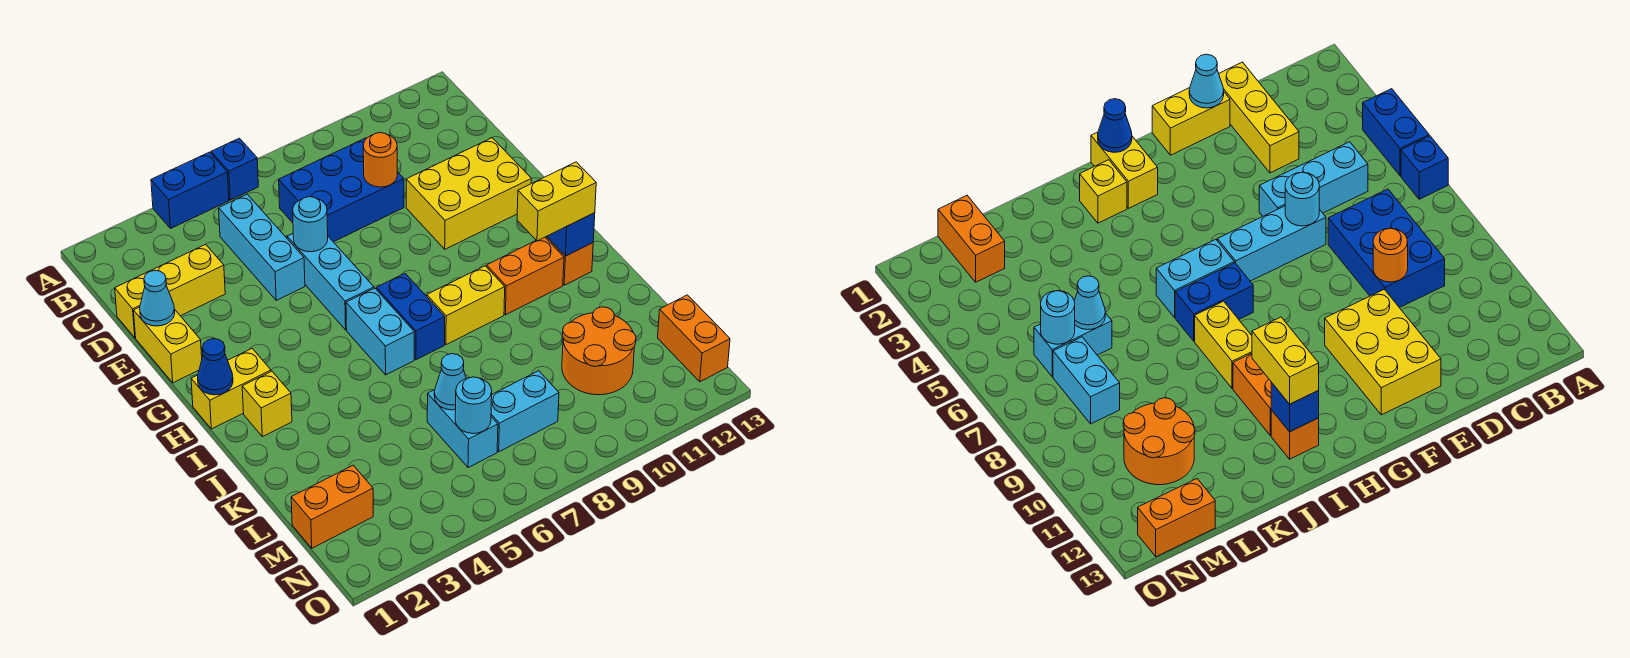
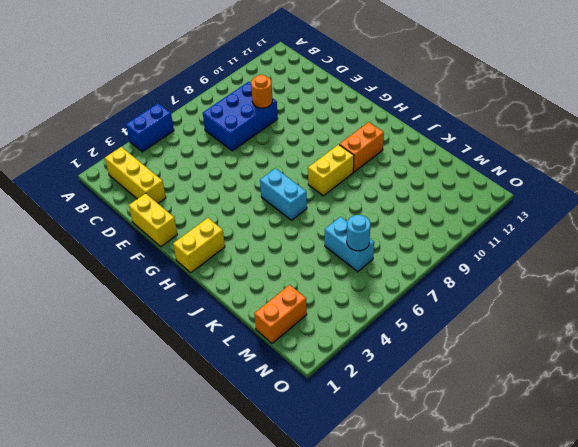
yellow 1x3 brick [105,147,166,203] -> yellow 1x3 brick turned to [115,244,225,338]
none -> blue 1x1 brick [211,138,258,200]
none -> cyan 1x3 brick [219,194,305,300]
none -> cyan 1x3 brick [287,234,374,330]

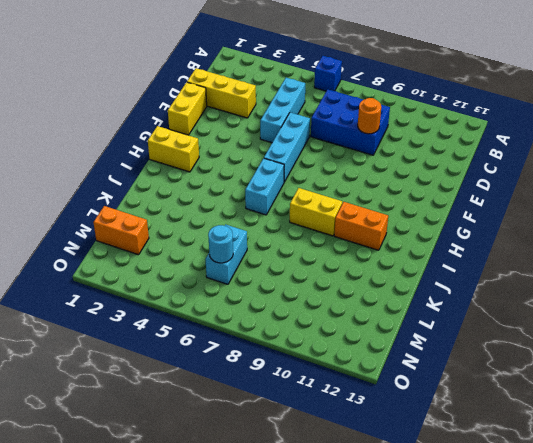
none -> blue 1x2 brick [151,152,229,229]
none -> yellow 2x3 brick [406,138,531,249]
none -> blue 1x2 brick [376,273,445,360]

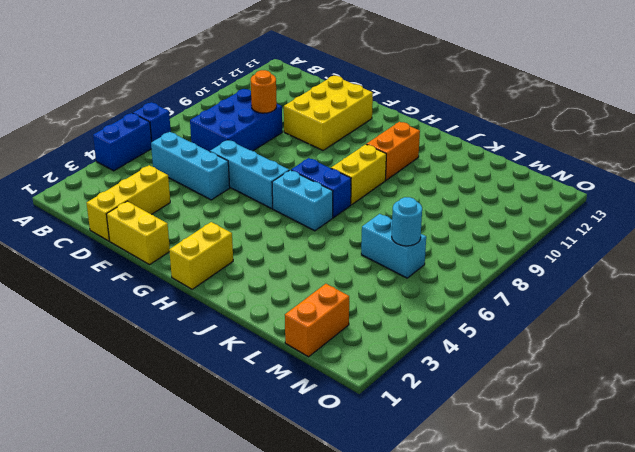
none -> yellow 1x1 brick [242,371,292,437]
none -> orange 1x1 brick [546,237,593,285]
none -> orange 2x2 round brick [562,307,636,395]

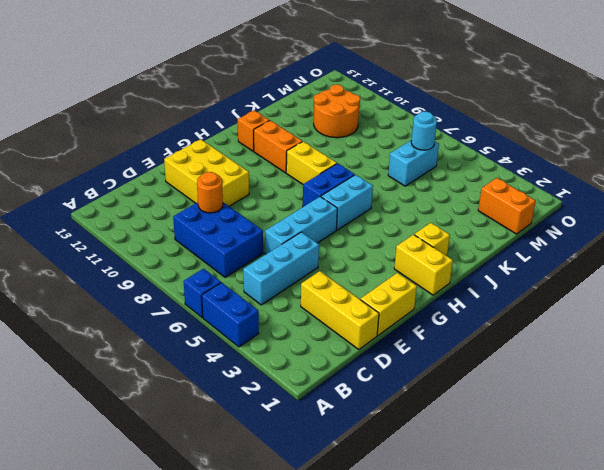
none -> cyan 1x2 brick [491,371,559,452]
none -> orange 1x2 brick [658,295,730,382]
none -> cyan 1x1 cone [140,271,175,326]

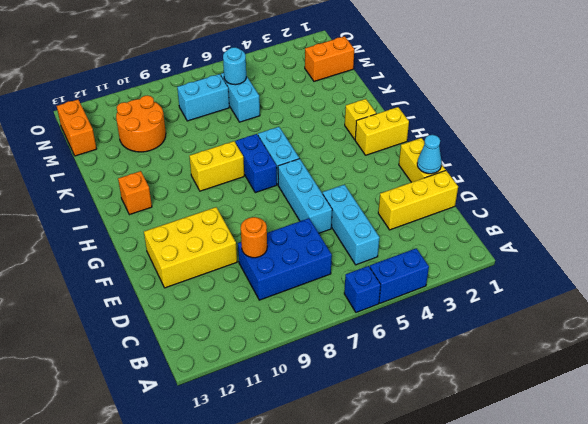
none -> orange 1x2 brick [487,237,564,315]
none -> cyan 1x1 round brick [293,197,328,252]
none -> blue 1x1 cone [198,339,233,395]

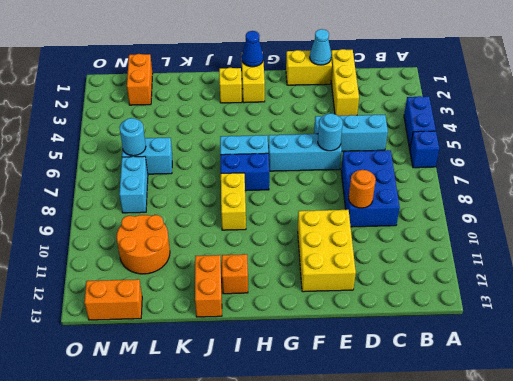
orange 1x2 brick [195,255,222,317] -> orange 1x2 brick moved to [487,237,564,315]
none -> blue 1x1 brick [547,213,595,256]
none -> cyan 1x1 cone [434,354,466,410]
none -> yellow 1x2 brick [517,162,596,241]

